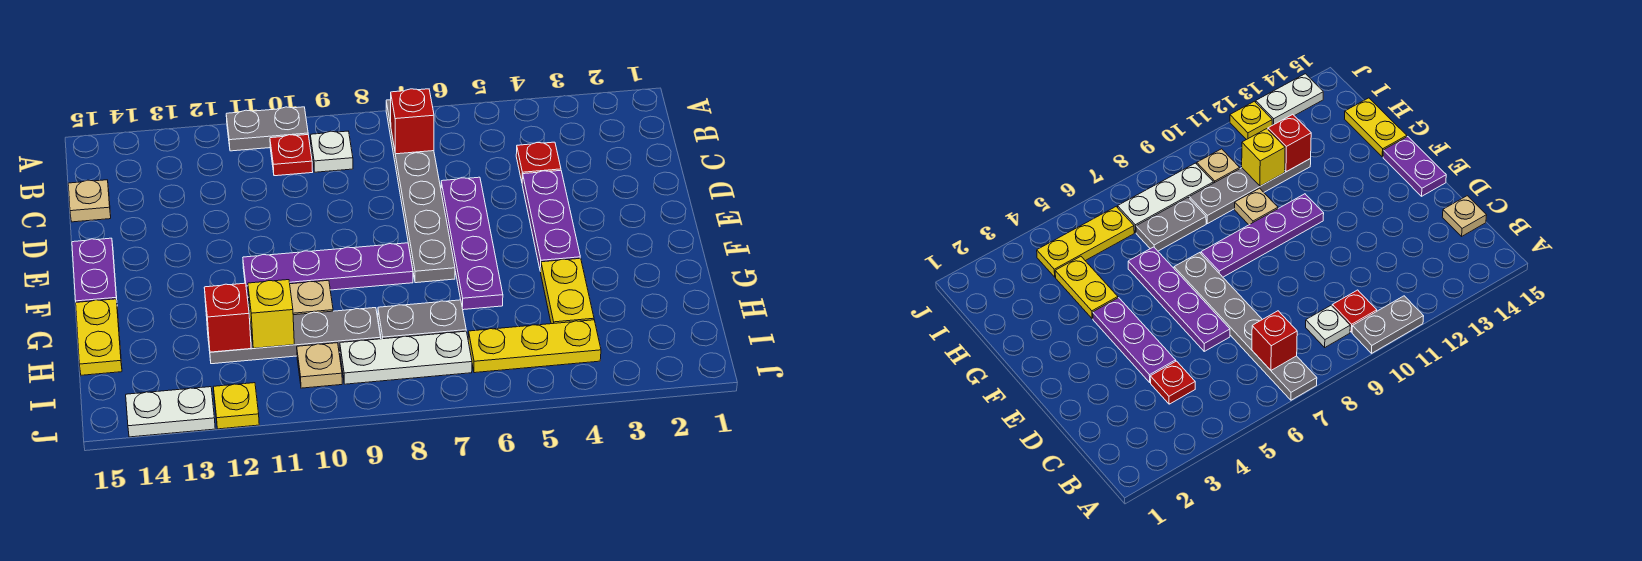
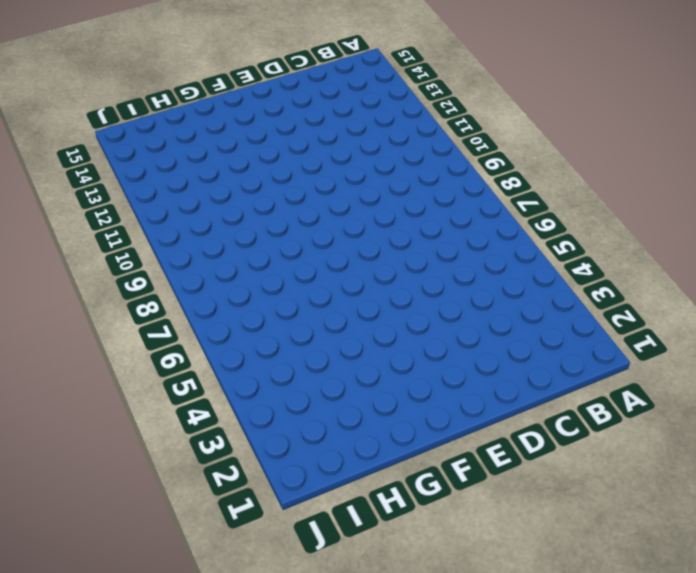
none -> grey 1x6 plate [386,100,455,283]
none -> grey 1x2 plate [226,107,308,151]
none -> white 1x1 plate [310,131,353,172]

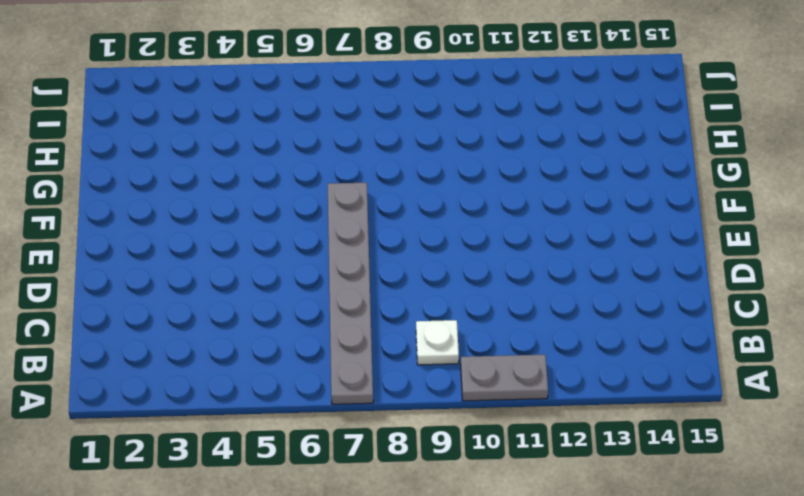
none -> red 1x1 plate [270,135,313,176]
none -> red 1x1 plate [516,142,561,181]
none -> tan 1x1 plate [68,180,111,222]

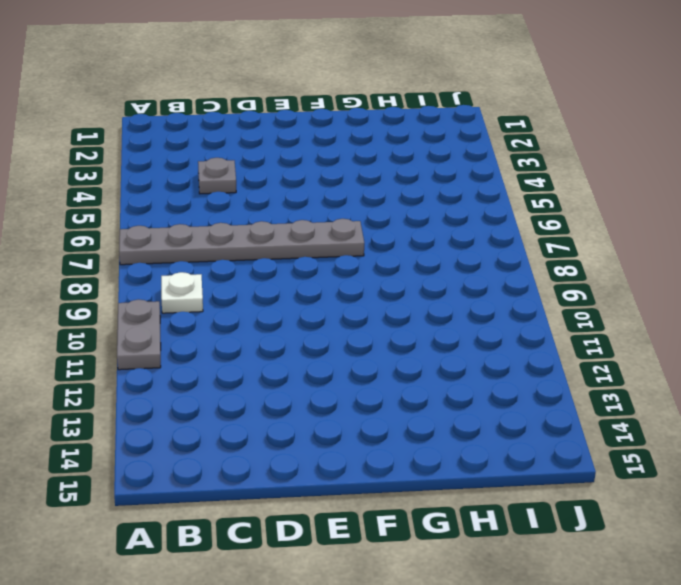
grey 1x1 plate [198,158,236,194] -> red 1x1 plate [516,142,561,181]
none -> red 1x1 plate [270,135,313,176]
none -> tan 1x1 plate [68,180,111,222]
none -> purple 1x3 plate [522,170,580,271]

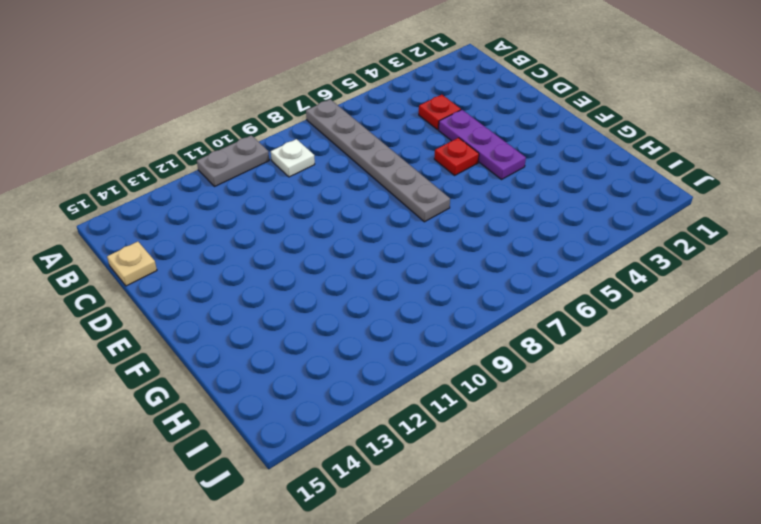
red 1x1 plate [434,138,479,175] -> red 1x1 plate moved to [270,135,313,176]
none -> purple 1x4 plate [441,177,503,310]
none -> purple 1x2 plate [72,238,117,302]
none -> purple 1x4 plate [243,243,413,297]

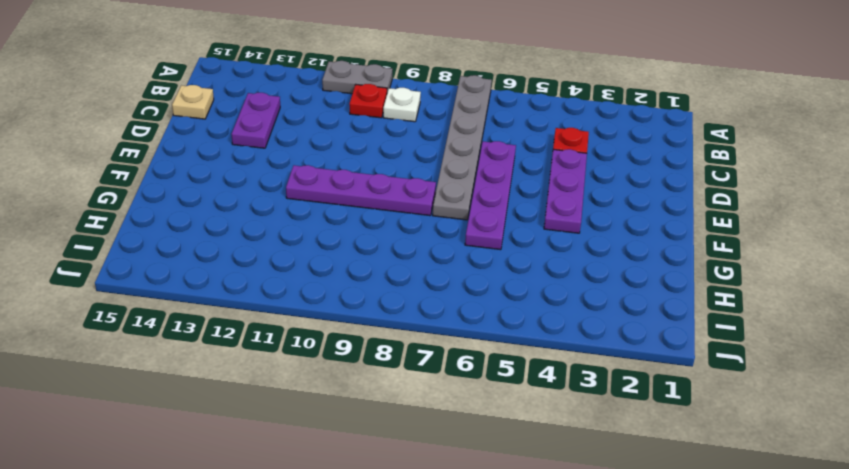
purple 1x2 plate [232,93,280,148] -> purple 1x2 plate moved to [72,238,117,302]
none -> yellow 1x2 plate [541,258,594,324]
none -> tan 1x1 plate [290,280,333,315]
none -> yellow 1x2 plate [76,299,122,375]

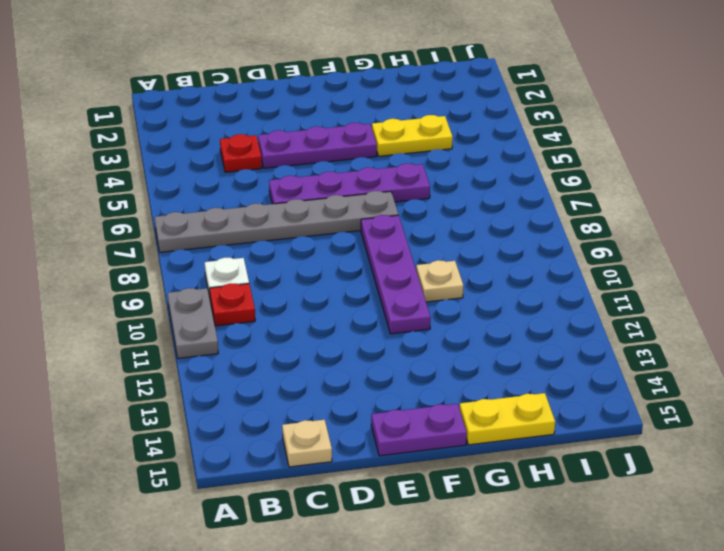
none -> grey 1x2 plate [378,300,466,339]
none -> grey 1x4 plate [207,308,381,364]
none -> yellow 1x3 plate [468,320,601,373]

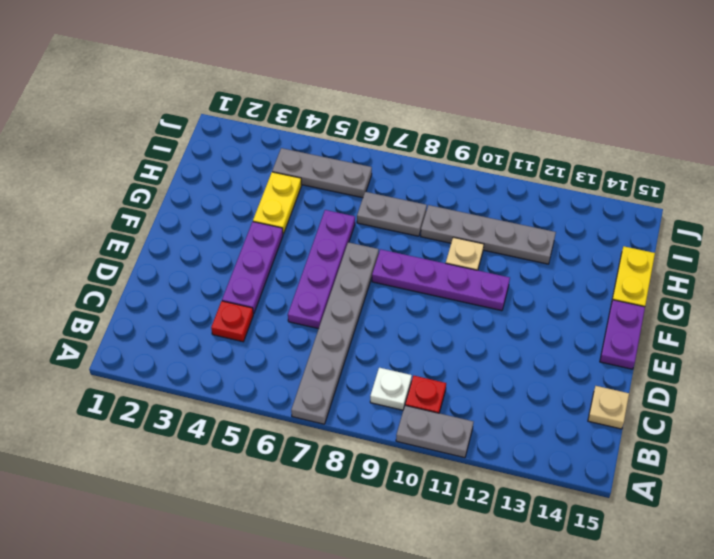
grey 1x3 plate [272,148,372,198] -> yellow 1x3 plate [468,320,601,373]
none -> white 1x3 plate [340,331,472,384]
none -> tan 1x1 plate [297,343,342,388]
none -> yellow 1x1 plate [213,383,259,429]

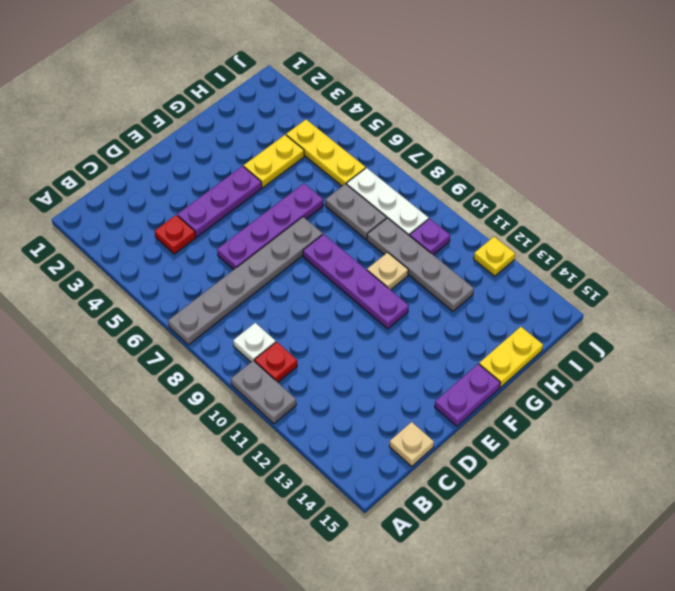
purple 1x1 plate [410,219,450,255] -> tan 1x1 plate [297,343,342,388]
none -> white 1x2 plate [126,387,215,437]
none -> red 1x1 brick [391,89,434,154]
none -> yellow 1x1 brick [248,280,294,348]

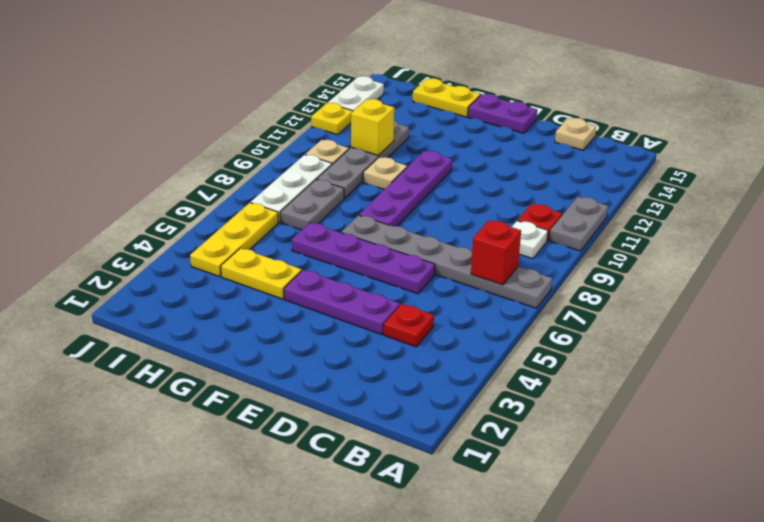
none -> red 1x1 brick [204,283,251,352]

